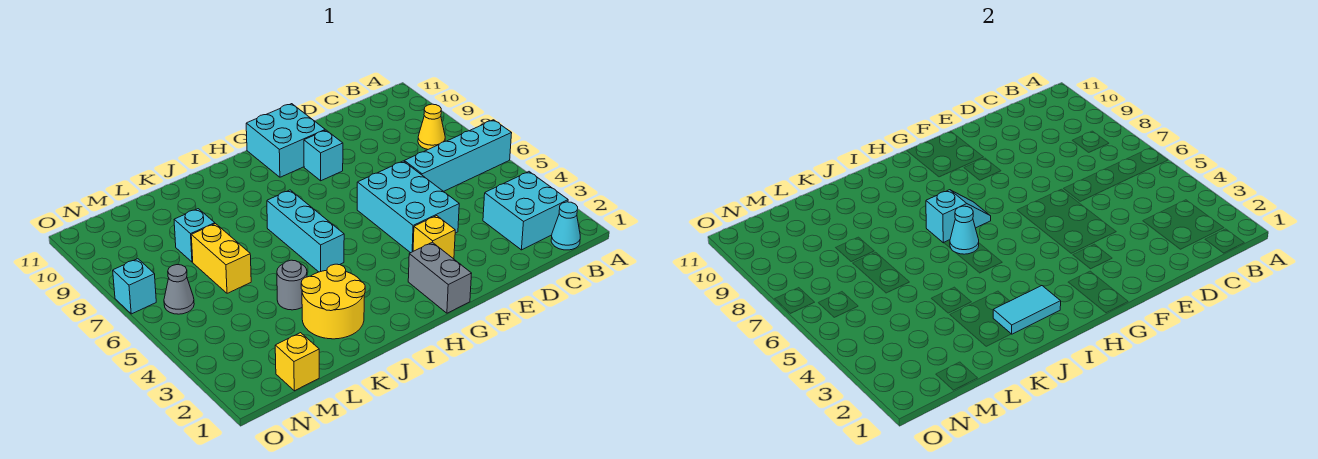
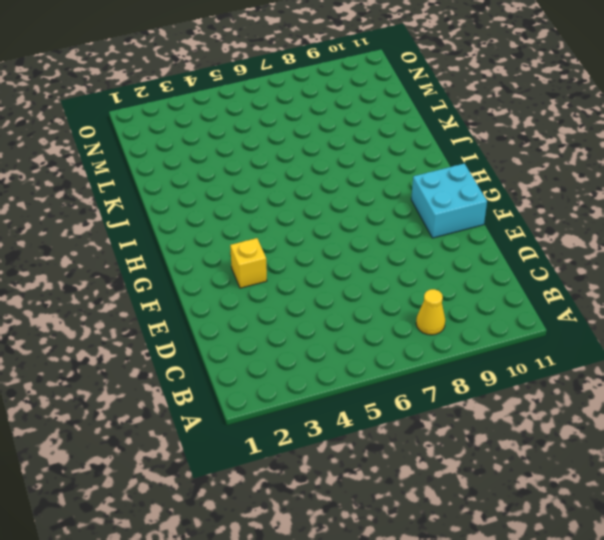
none -> cyan 1x4 brick [404,120,512,191]
none -> cyan 1x1 cone [551,202,580,250]
none -> cyan 2x2 brick [483,172,568,250]

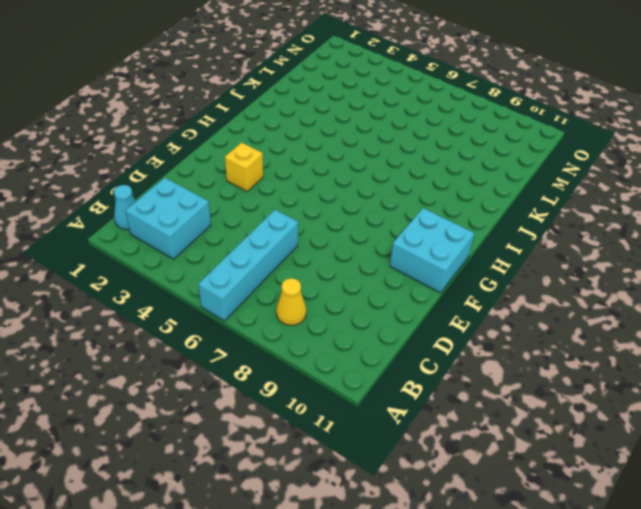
none -> cyan 2x3 brick [357,161,459,253]
none -> cyan 1x1 brick [304,130,343,181]
none -> grey 1x2 brick [408,242,472,313]

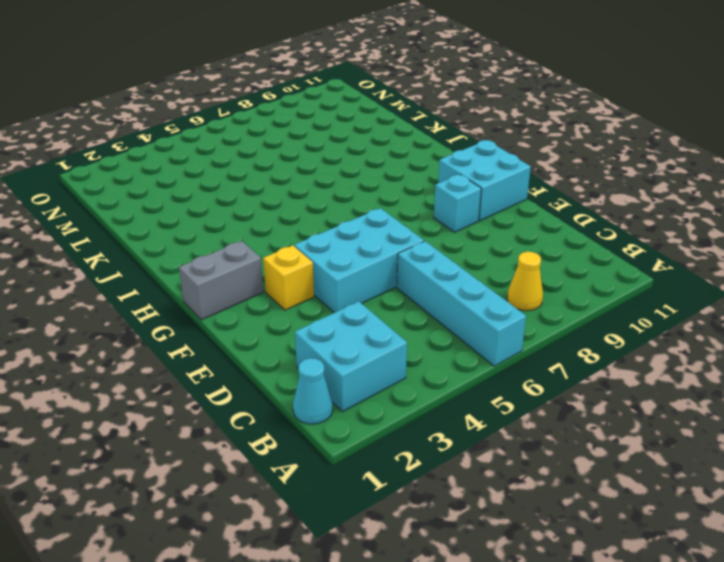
none -> cyan 1x3 brick [267,190,344,272]
none -> yellow 2x2 round brick [301,264,365,339]
none -> grey 1x1 round brick [277,260,307,310]

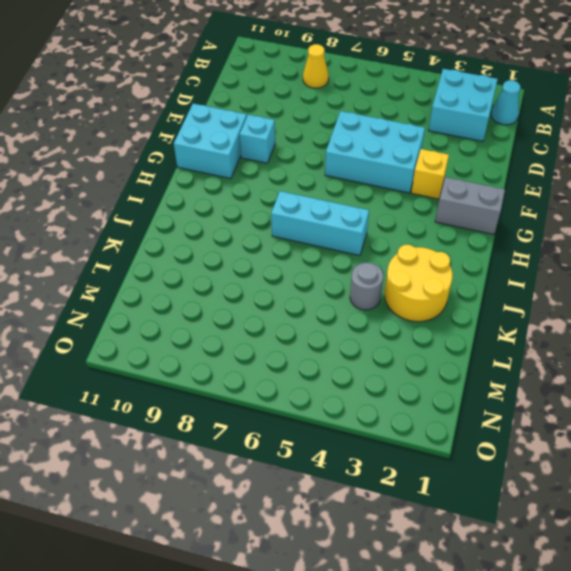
none -> cyan 1x4 brick [404,120,512,191]
none -> yellow 1x2 brick [191,224,251,293]
none -> cyan 1x1 brick [174,209,215,262]

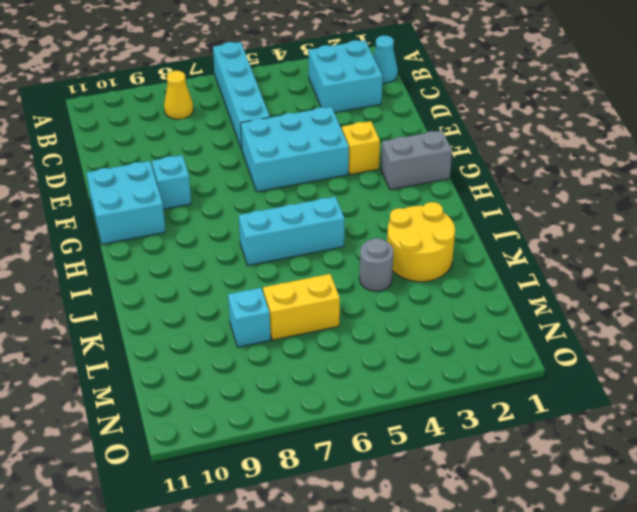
none -> yellow 1x1 brick [275,333,319,391]
none -> grey 1x1 cone [164,265,194,314]
none -> cyan 1x1 brick [113,259,156,314]

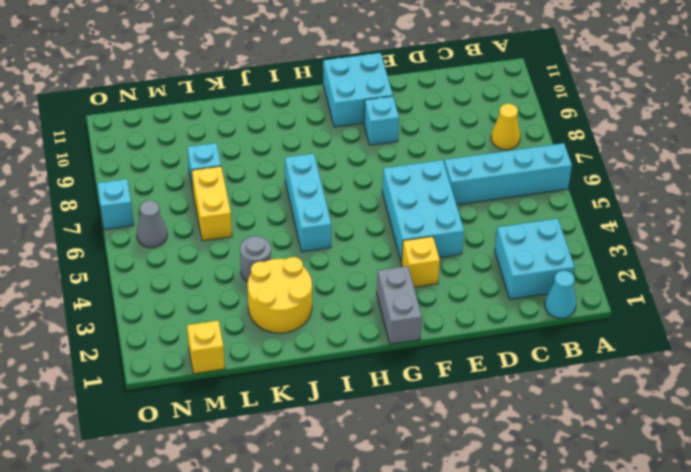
none -> cyan 1x2 slope [926,190,991,243]
none -> cyan 1x2 tile [993,286,1061,334]
none -> cyan 1x1 cone [950,206,979,254]

